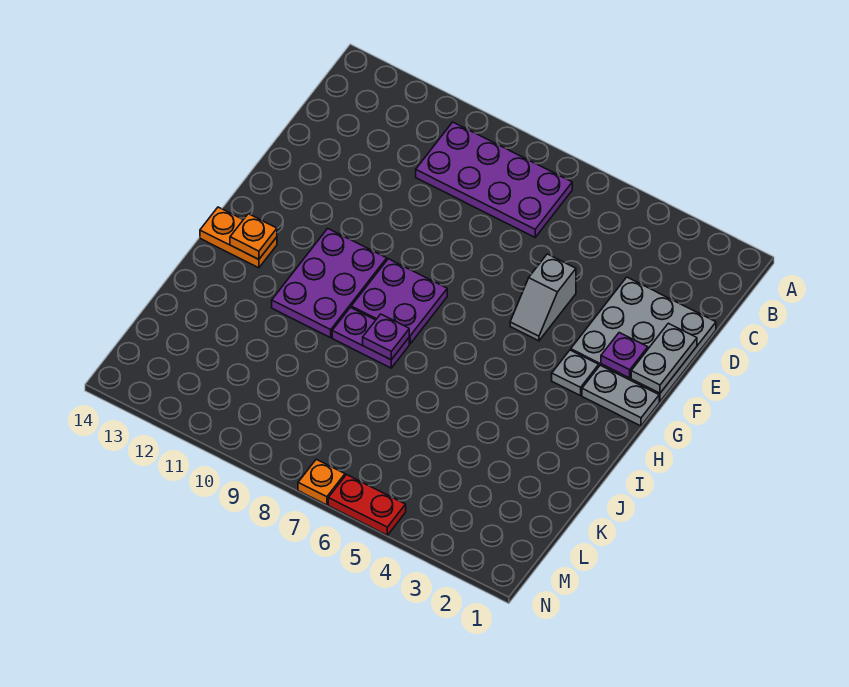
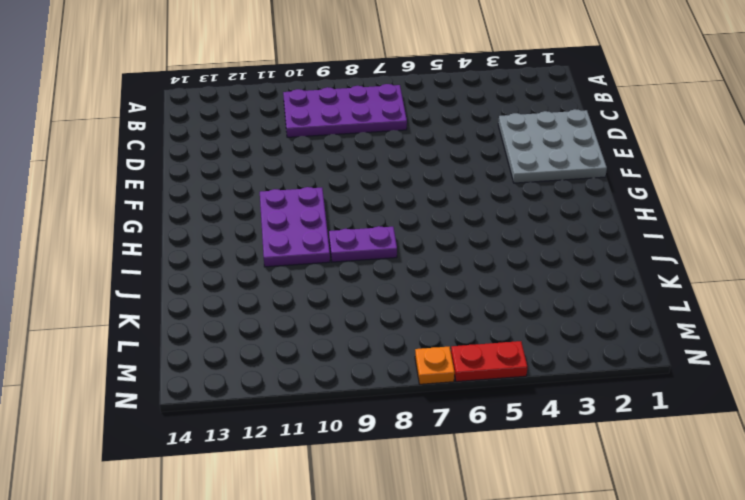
none -> grey 1x2 slope [510,254,576,341]
none -> grey 1x2 plate [582,365,659,426]
none -> grey 1x1 plate [552,350,599,396]

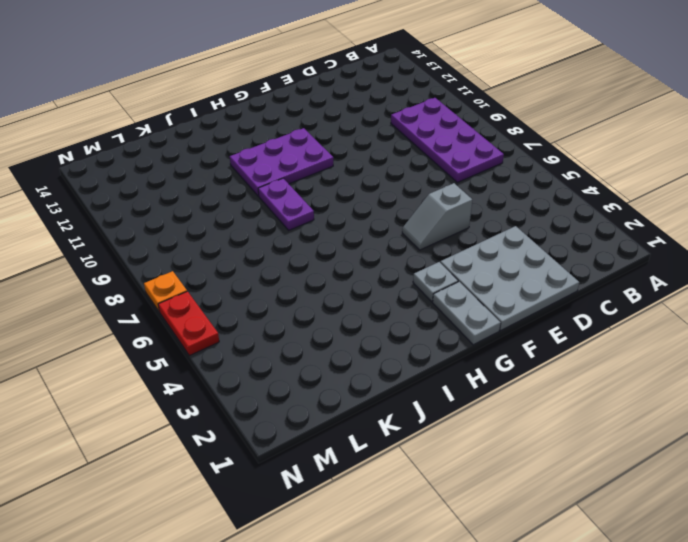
none -> purple 2x2 plate [351,259,447,344]
none -> orange 1x2 plate [200,207,277,268]
none -> grey 1x2 plate [631,323,697,393]

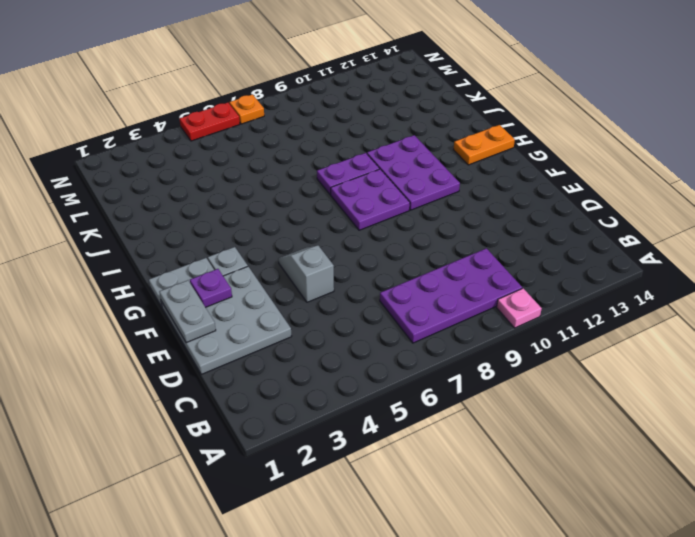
pink 1x1 plate [497,288,542,328] -> none
none -> orange 1x1 plate [230,214,277,259]
none -> purple 1x1 plate [363,314,409,360]

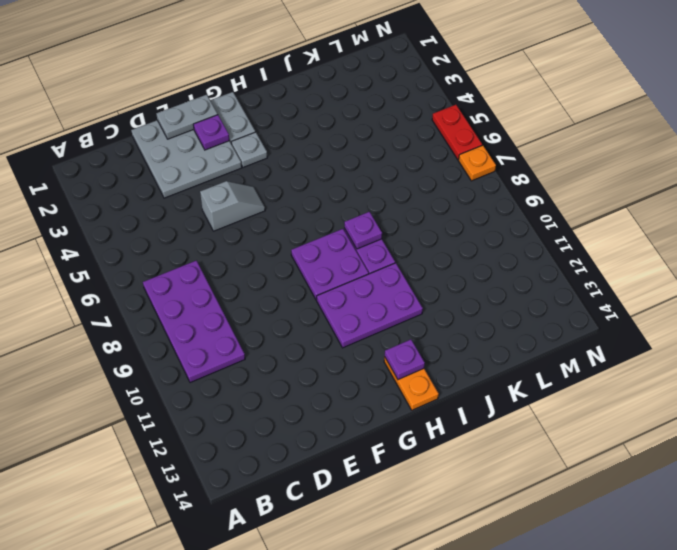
purple 1x1 plate [385,339,425,380] -> orange 1x1 plate [230,214,277,259]

